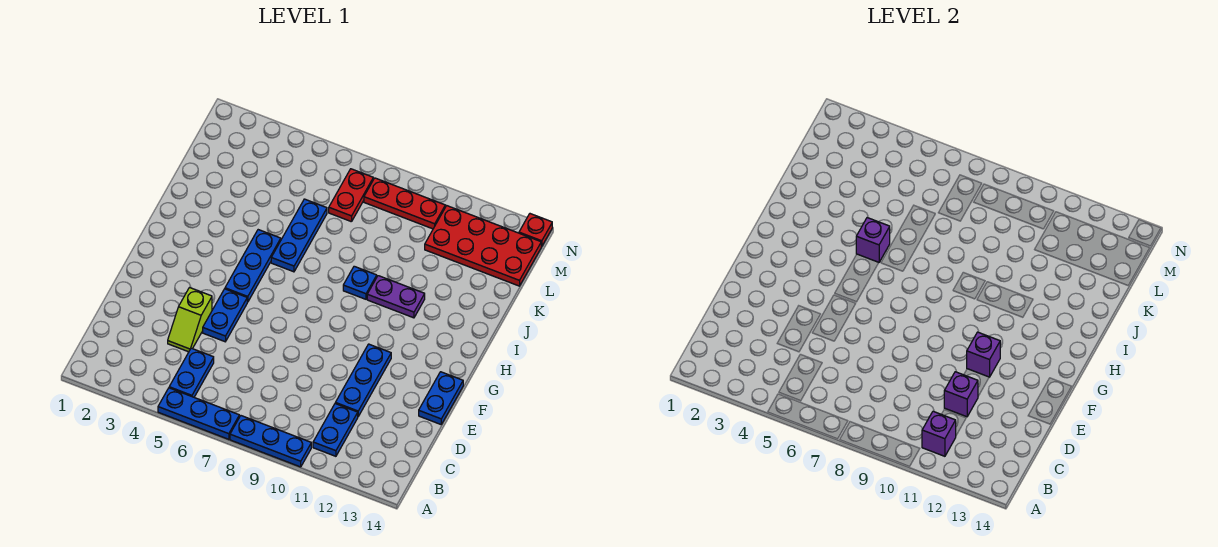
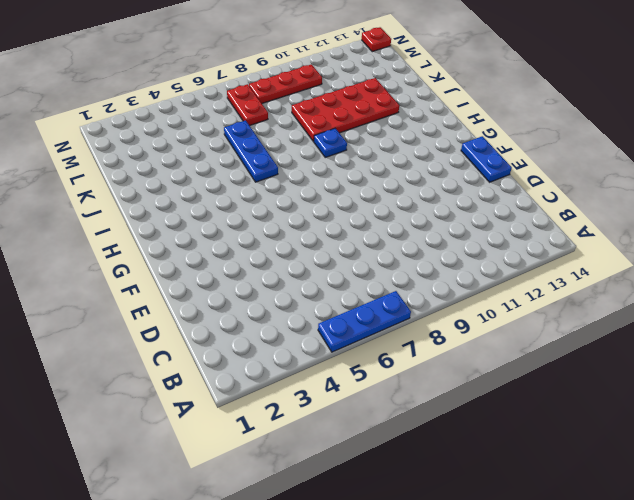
red 2x4 plate [292,78,399,142] -> red 2x4 plate moved to [425,206,541,286]
none -> blue 1x3 plate [230,416,311,467]
none -> blue 1x2 plate [169,348,214,397]
none -> blue 1x2 plate [313,404,358,456]

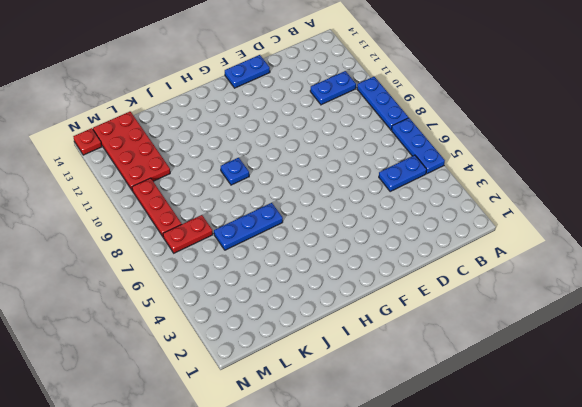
none -> lime 1x2 slope [168,288,212,352]
none -> blue 1x3 plate [335,344,391,416]
none -> blue 1x2 plate [203,289,247,342]

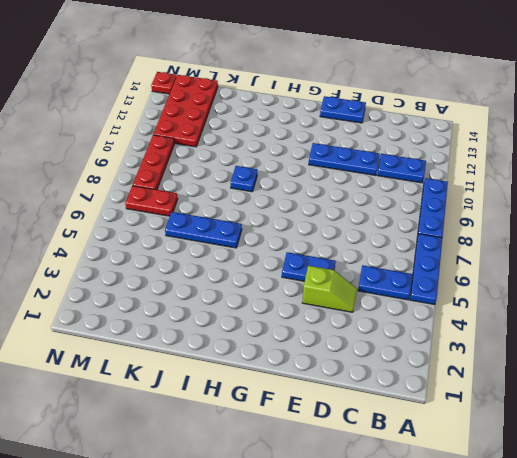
none -> blue 1x3 plate [225,230,281,302]
none -> purple 1x2 plate [367,276,425,318]
none -> purple 1x1 brick [922,411,956,456]

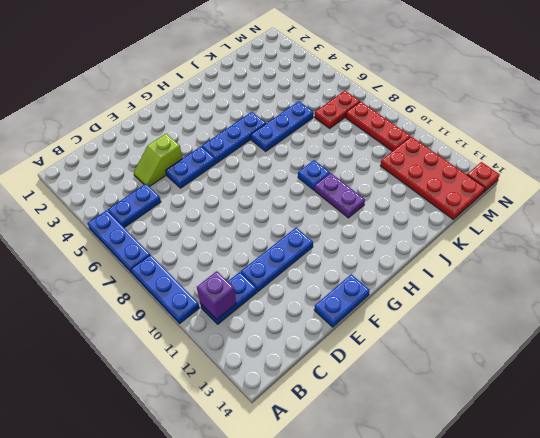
none -> purple 1x1 brick [944,372,978,417]
none -> purple 1x1 brick [967,332,1000,377]
none -> purple 1x1 brick [856,218,890,262]

